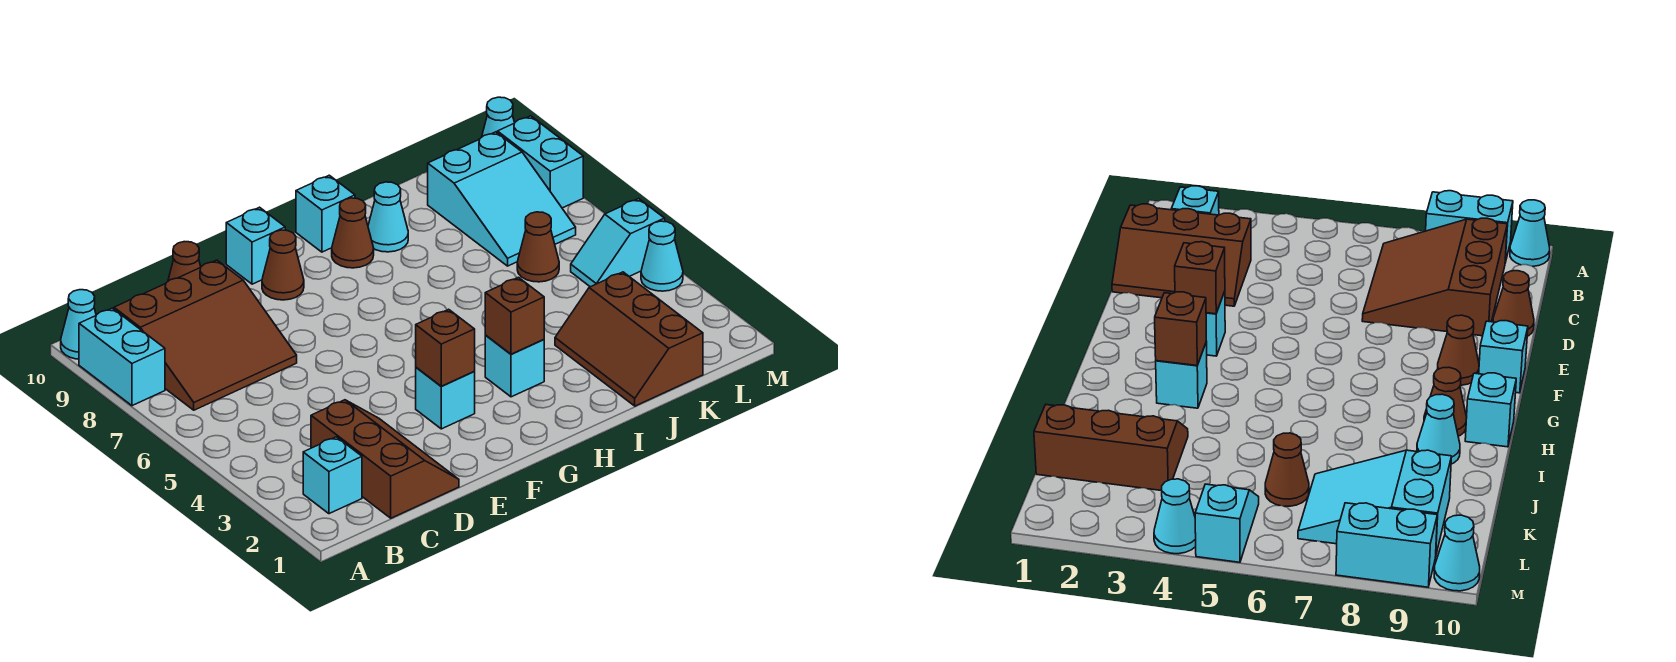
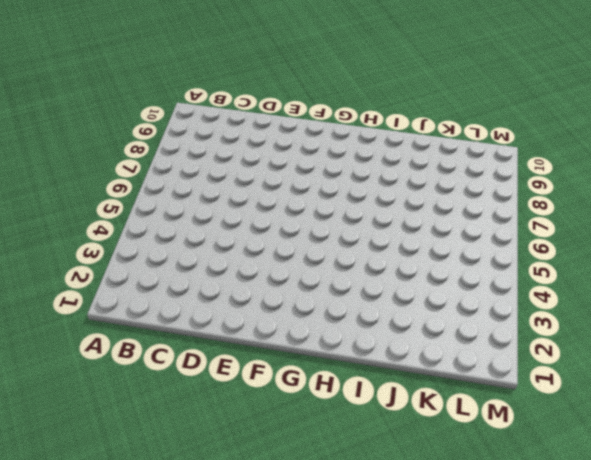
none -> cyan 1x2 brick [79,308,165,406]
none -> cyan 1x1 cone [61,290,96,359]
none -> cyan 1x1 brick [303,437,362,514]

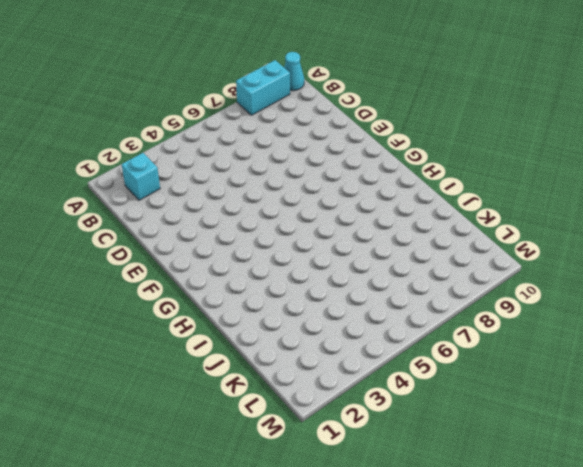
none -> brown 3x3 slope [114,260,297,410]
none -> brown 2x3 slope [311,400,459,518]
none -> brown 1x1 cone [168,242,201,281]

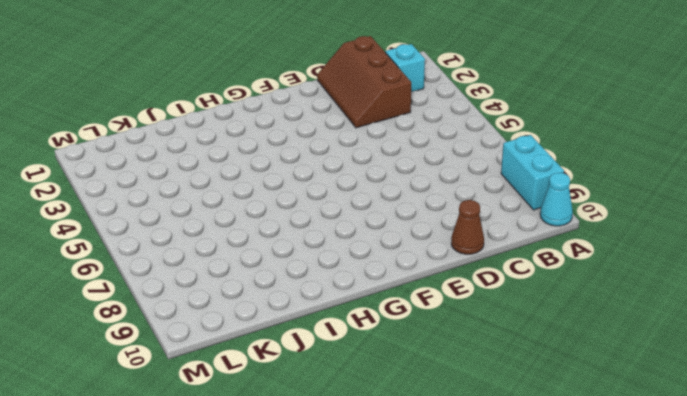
none -> brown 3x3 slope [114,260,297,410]
none -> cyan 1x1 brick [416,367,475,429]
none -> brown 1x1 cone [262,230,304,300]

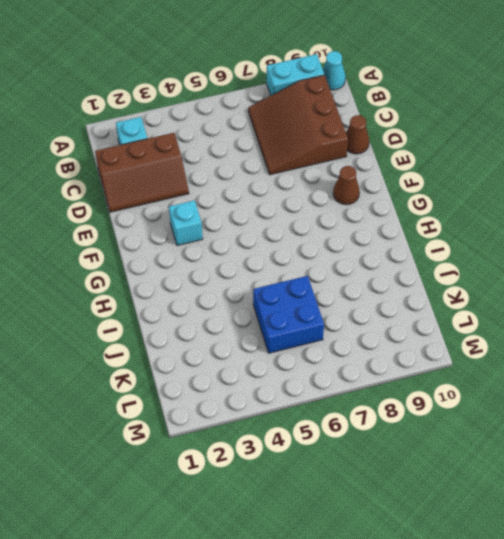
blue 2x2 brick [253,276,324,353] -> brown 1x1 cone [517,212,559,282]
none -> cyan 1x1 brick [226,207,285,284]
none -> cyan 1x1 brick [485,335,544,397]
none -> brown 1x1 cone [332,198,374,268]

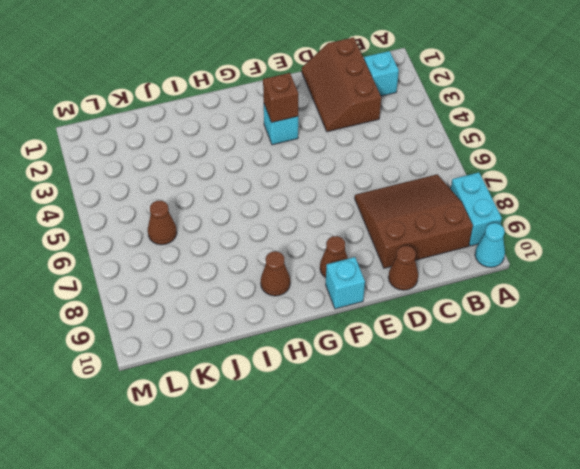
none -> cyan 1x1 brick [485,335,544,397]
none -> cyan 1x1 brick [296,175,355,252]
none -> cyan 1x1 cone [368,182,408,252]

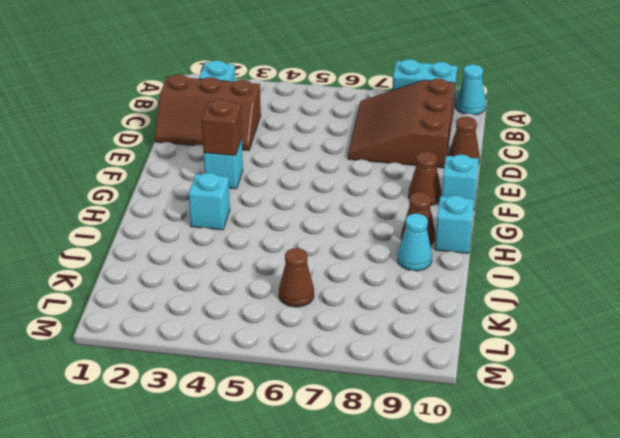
none -> brown 2x3 slope [555,272,703,406]
none -> cyan 2x3 slope [428,132,576,266]
none -> cyan 1x2 slope [571,199,665,287]

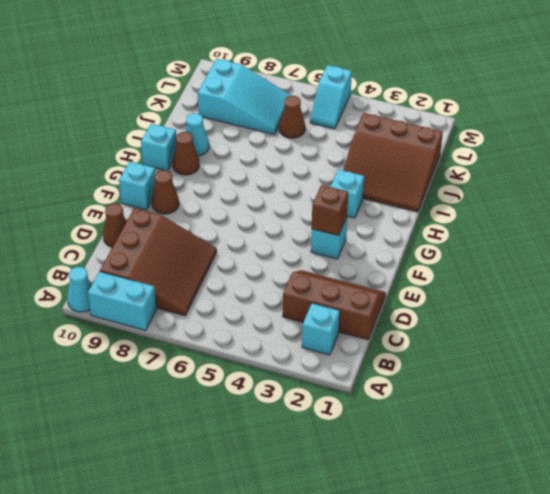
brown 3x3 slope [343,113,443,212] -> brown 2x3 slope [555,272,703,406]
none -> cyan 1x1 cone [641,221,683,291]
none -> cyan 1x2 brick [497,116,583,208]
none -> cyan 1x1 cone [482,97,514,137]

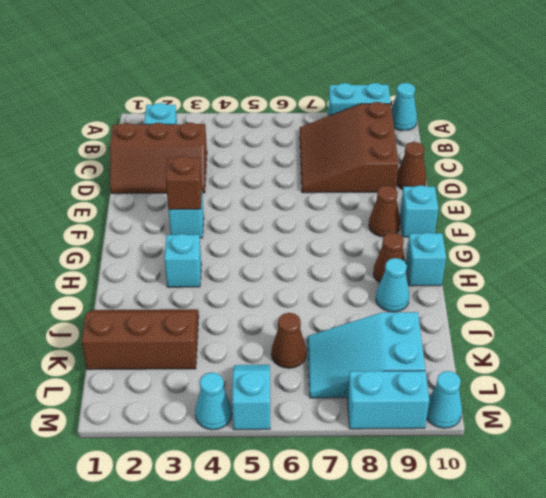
none -> brown 1x1 brick [485,277,544,354]

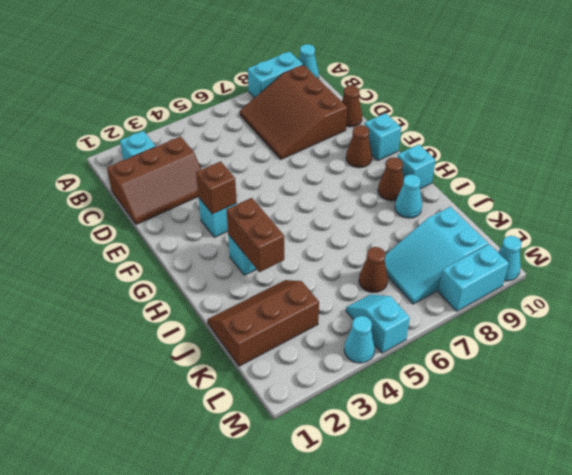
brown 1x2 brick [227,198,284,272] -> brown 1x1 brick [485,277,544,354]

